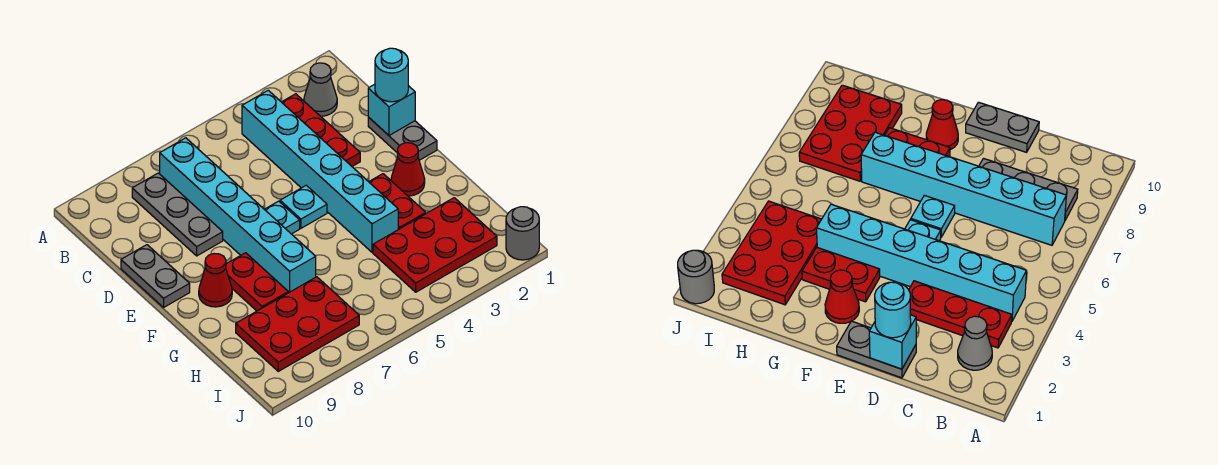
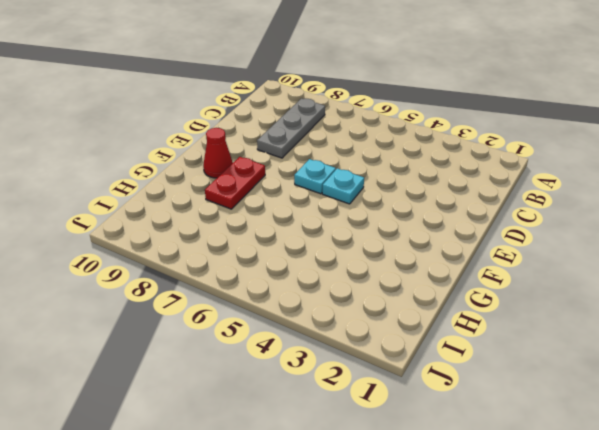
none -> grey 1x1 cone [304,63,337,116]
none -> red 1x3 plate [282,94,360,166]
none -> cyan 1x6 brick [242,90,398,252]

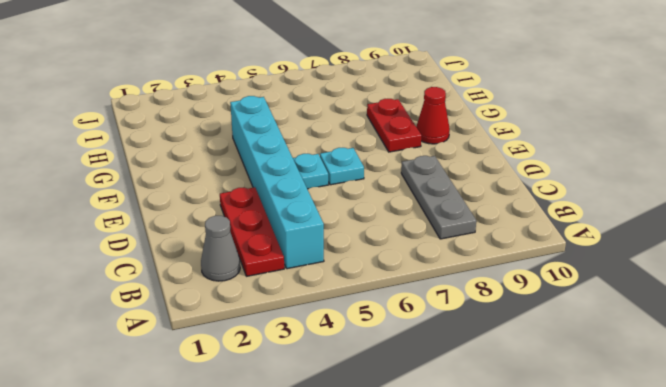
none -> cyan 1x6 brick [160,138,316,293]
none -> grey 1x2 plate [368,117,437,160]
none -> grey 1x2 plate [121,245,190,307]

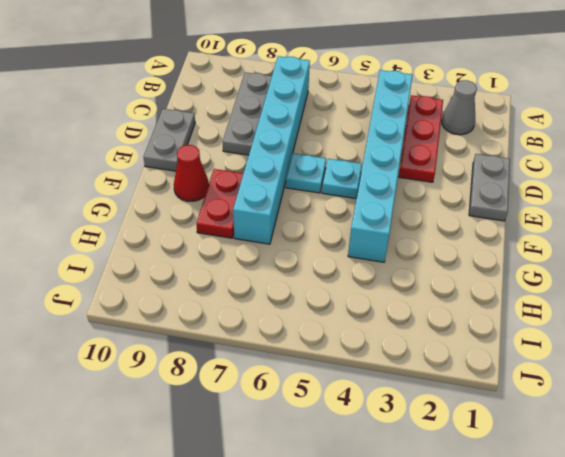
none -> red 1x1 cone [391,143,425,196]
none -> red 1x2 plate [369,174,426,229]
none -> red 2x3 plate [373,198,497,292]

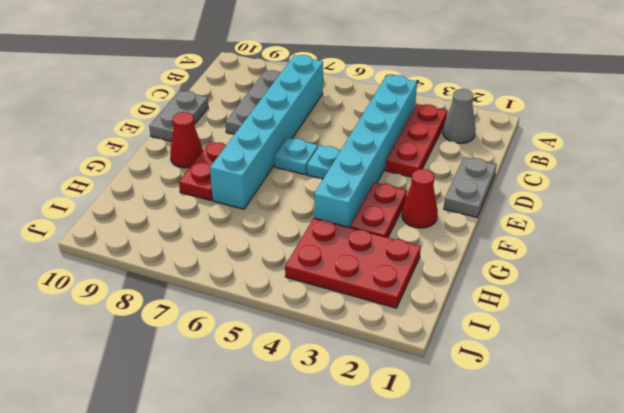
none -> red 2x3 plate [236,277,359,371]
none -> grey 1x1 round brick [506,207,539,260]
none -> cyan 1x1 brick [368,84,415,135]

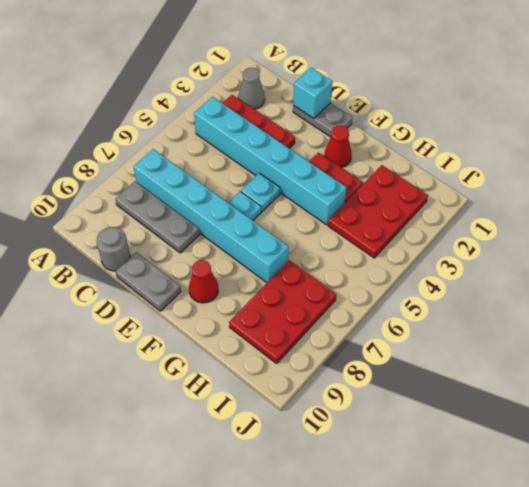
grey 1x1 round brick [97,227,130,271] -> grey 1x1 round brick moved to [506,207,539,260]
none -> red 1x2 plate [226,253,288,311]
none -> cyan 1x1 round brick [375,48,408,102]

